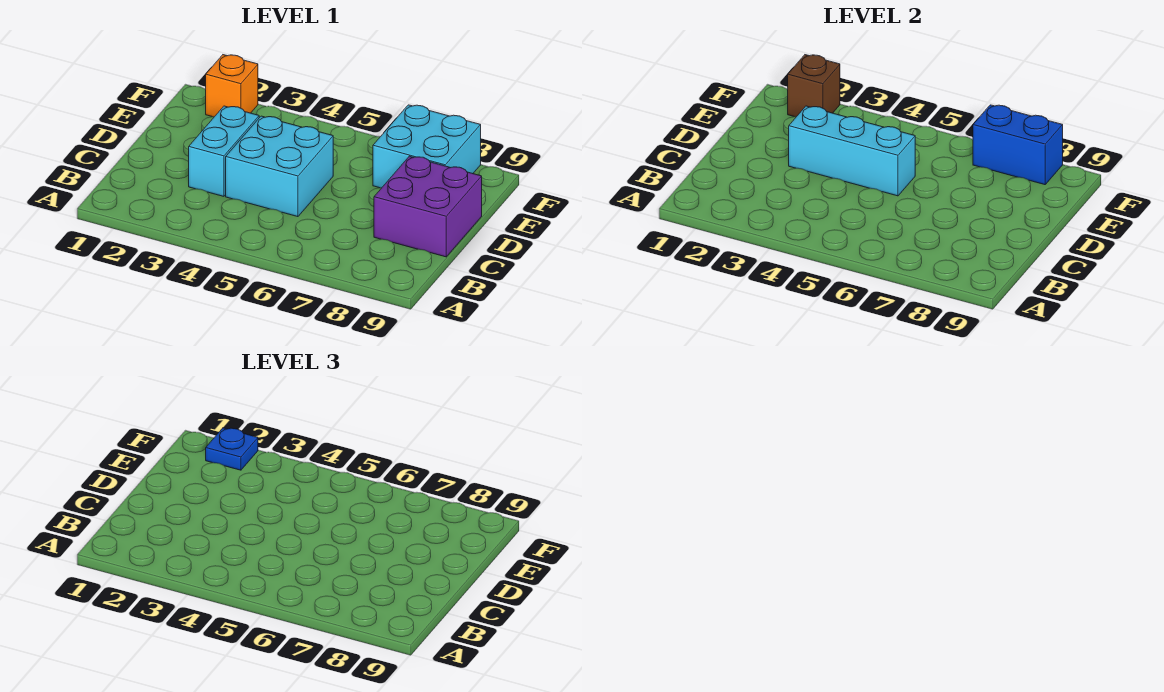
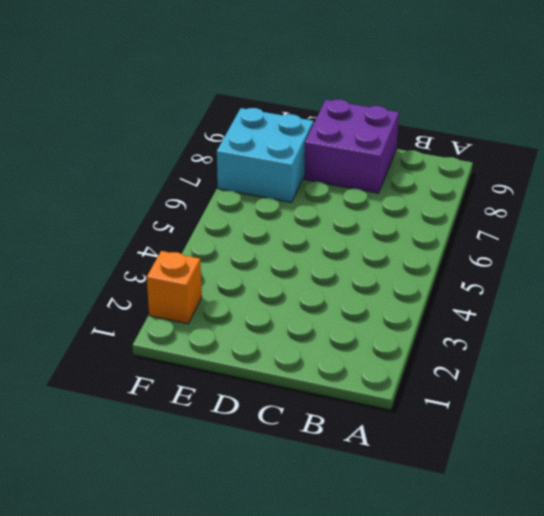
none -> cyan 1x2 brick [189,106,259,196]
none -> cyan 2x2 brick [226,116,333,217]

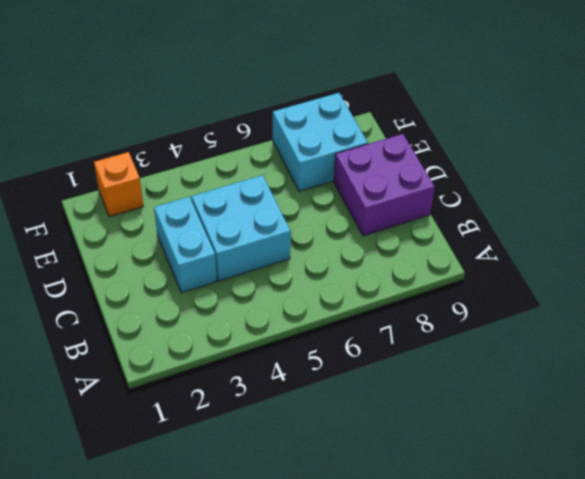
none -> cyan 1x3 brick [789,106,915,196]
none -> brown 1x1 brick [788,55,840,117]

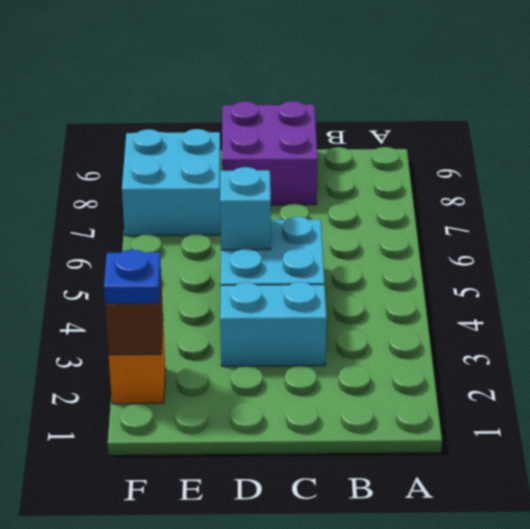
cyan 1x1 brick [220,167,271,250] -> cyan 1x3 brick [789,106,915,196]
none -> blue 1x2 brick [973,105,1063,185]

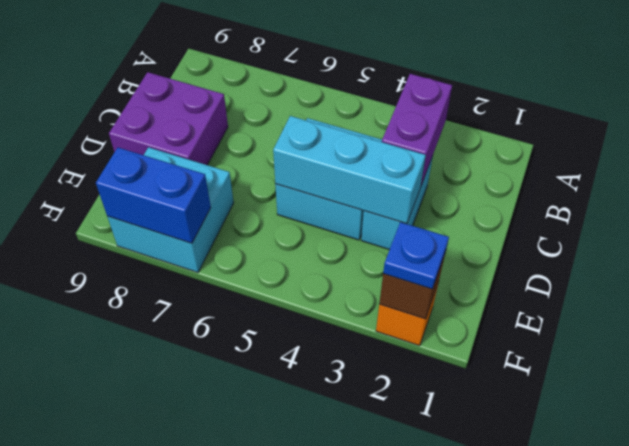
purple 1x2 brick [382,74,452,185] -> none

